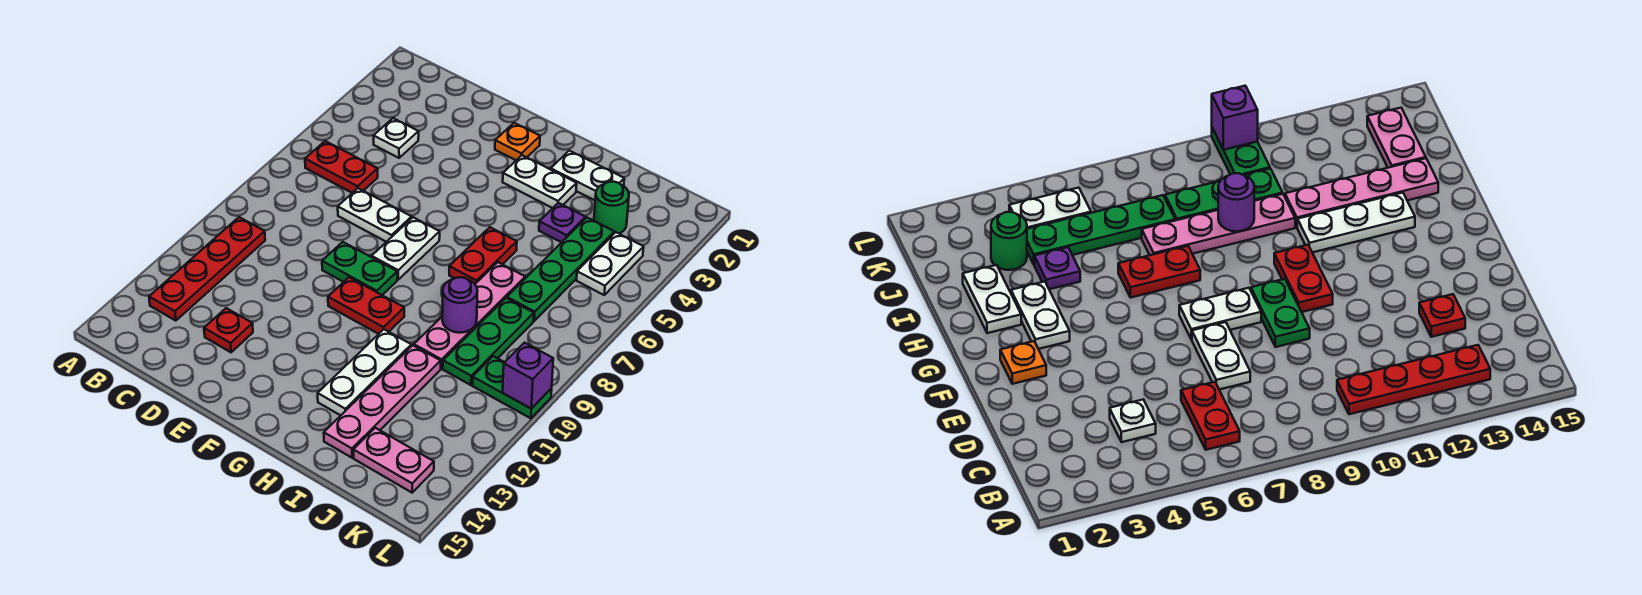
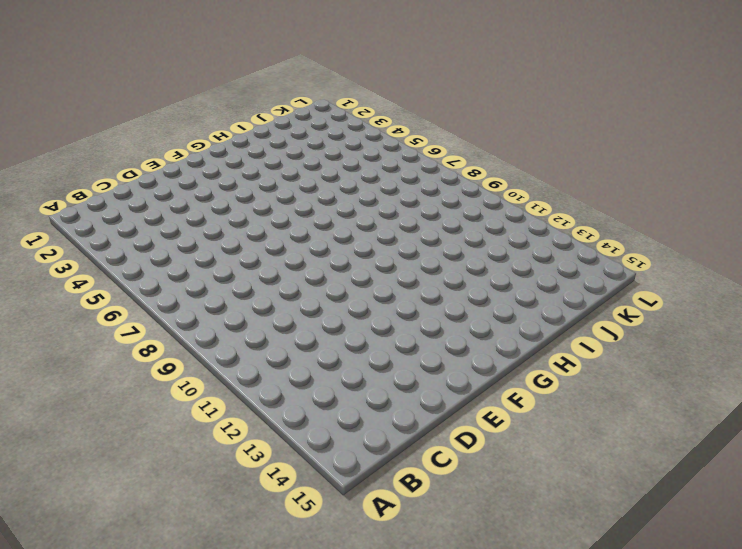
none -> red 1x2 plate [305,141,378,193]
none -> red 1x4 plate [149,217,265,321]
none -> white 1x1 plate [374,118,419,158]

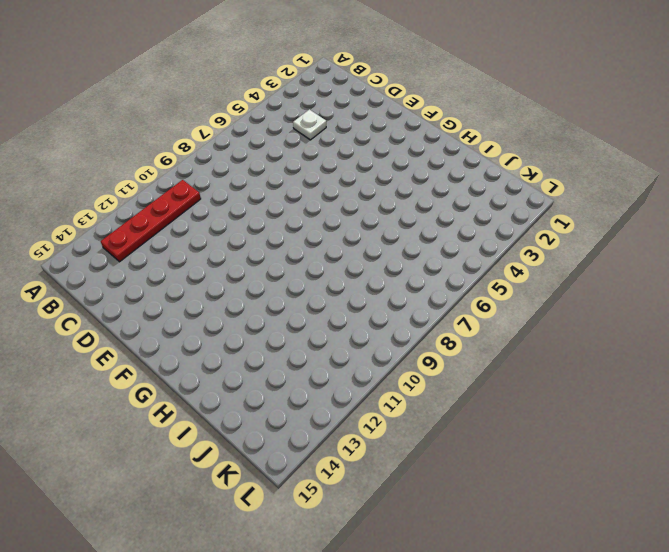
none -> red 1x2 plate [305,141,378,193]
none -> white 1x2 plate [338,188,412,242]
none -> red 1x1 plate [204,308,253,352]

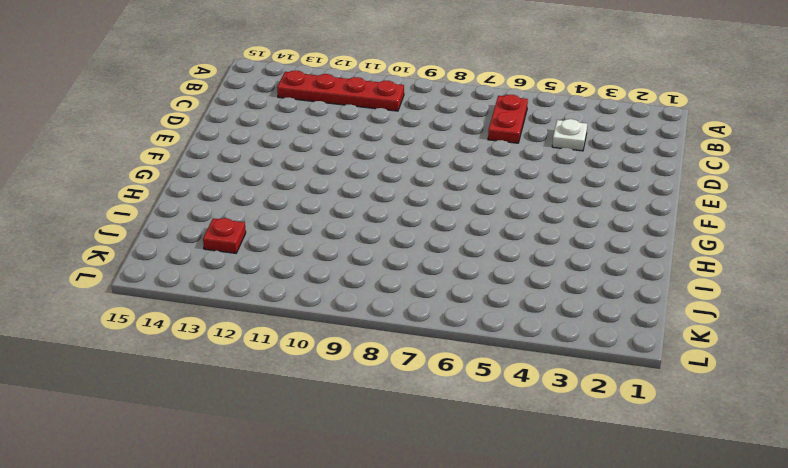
red 1x1 plate [203,218,246,253] -> red 1x1 plate moved to [204,308,253,352]
none -> white 1x2 plate [338,188,412,242]
none -> green 1x2 plate [322,242,397,295]
none -> orange 1x1 plate [495,123,540,160]

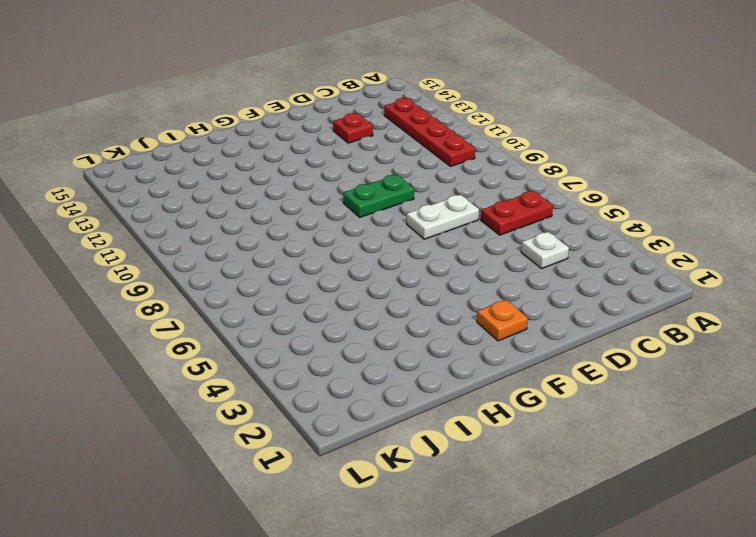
none -> white 1x2 plate [372,217,440,279]
none -> red 1x2 plate [328,277,404,334]
none -> white 1x2 plate [503,155,577,208]

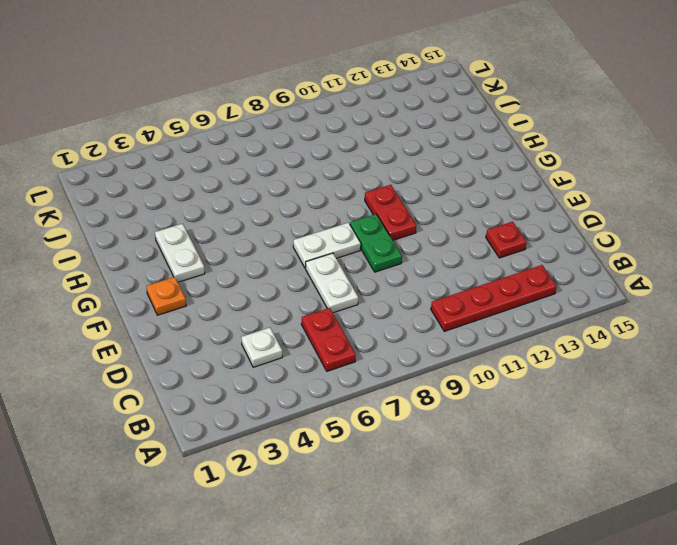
none -> white 1x2 plate [551,151,624,200]
none -> red 1x2 plate [449,227,517,284]
none -> white 1x3 plate [318,329,411,415]

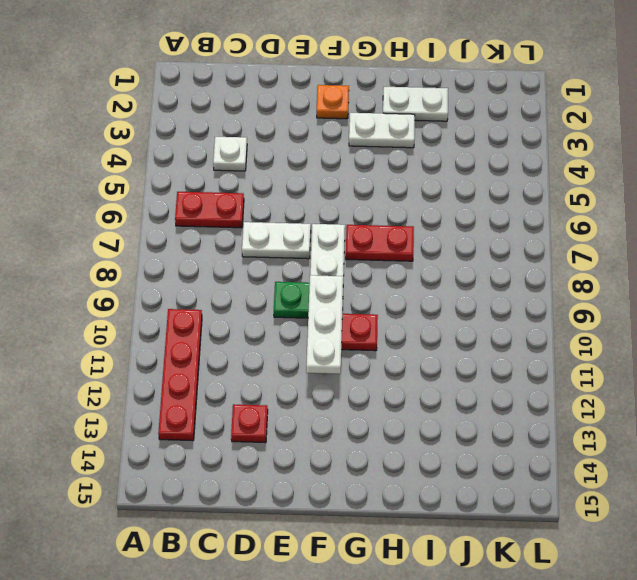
white 1x3 plate [306,275,343,374] -> white 1x3 plate moved to [318,329,411,415]
red 1x2 plate [346,225,414,261] -> red 1x2 plate turned to [449,227,517,284]
none -> purple 1x1 plate [539,203,586,243]
none -> pink 1x4 plate [414,262,525,369]
none -> pink 1x4 plate [324,345,441,458]

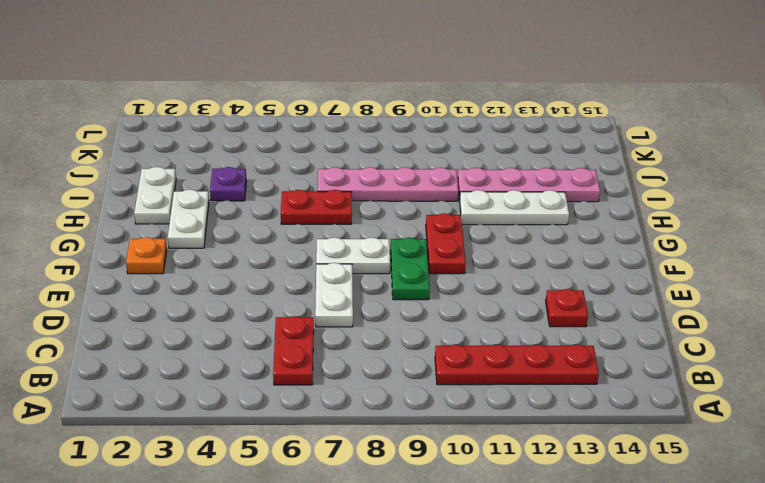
none -> white 1x1 plate [374,118,419,158]
none -> green 1x1 round brick [594,182,629,234]
none -> green 1x4 plate [507,218,614,321]

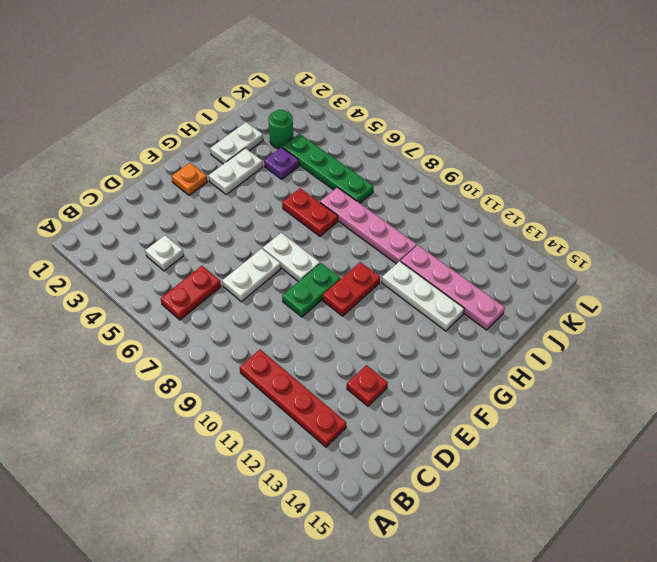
none -> green 1x3 plate [443,298,534,385]
none -> pink 1x2 plate [353,428,434,493]
none -> white 1x2 plate [577,232,644,295]

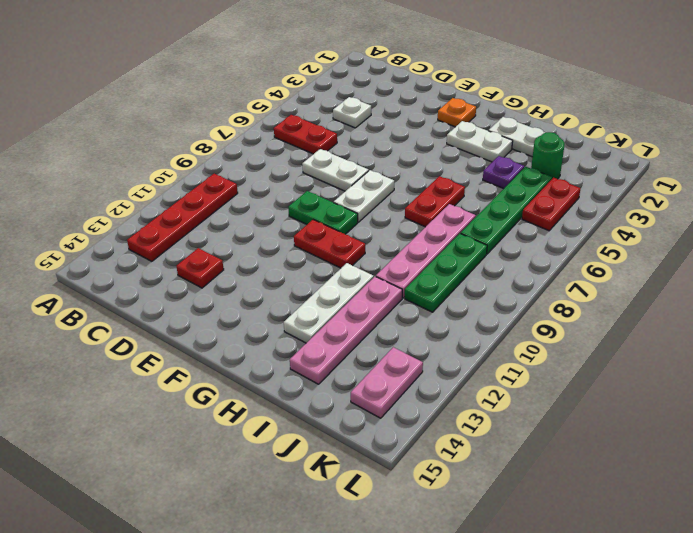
red 1x2 plate [522,178,581,231] -> white 1x2 plate [577,232,644,295]
pink 1x2 plate [351,347,423,418] -> pink 1x2 plate turned to [353,428,434,493]
none -> green 1x2 plate [472,356,552,418]
none -> purple 1x1 round brick [442,277,477,333]
none -> purple 1x1 brick [503,343,553,409]

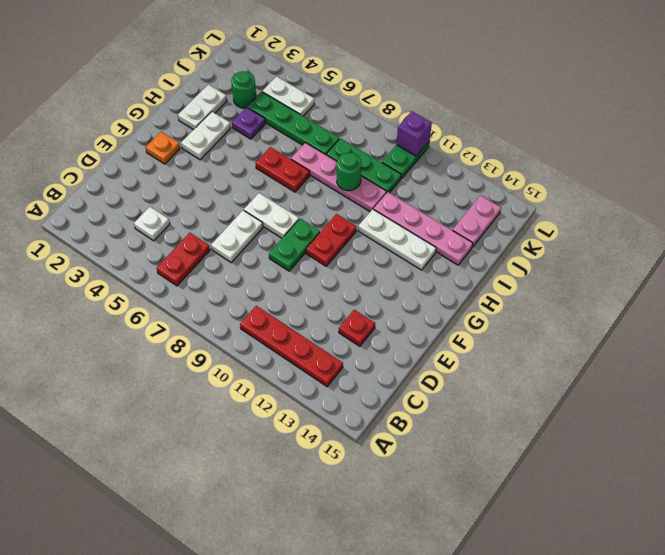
green 1x1 round brick [337,153,361,191] -> purple 1x1 round brick [442,277,477,333]

